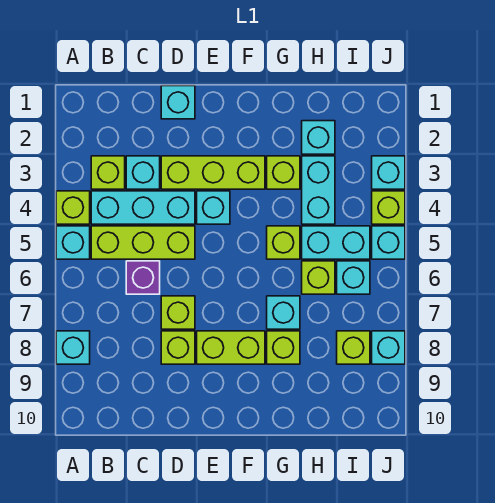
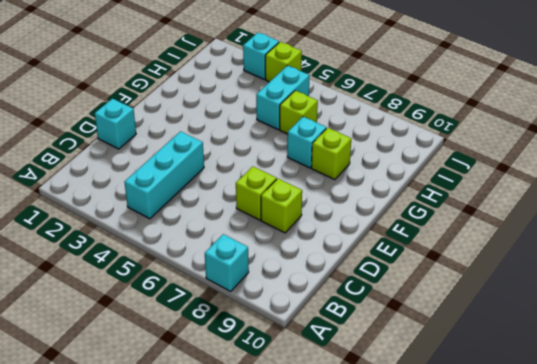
none -> lime 1x1 brick [56,191,90,224]
none -> cyan 1x1 brick [56,226,90,259]
none -> lime 1x1 brick [91,156,125,189]

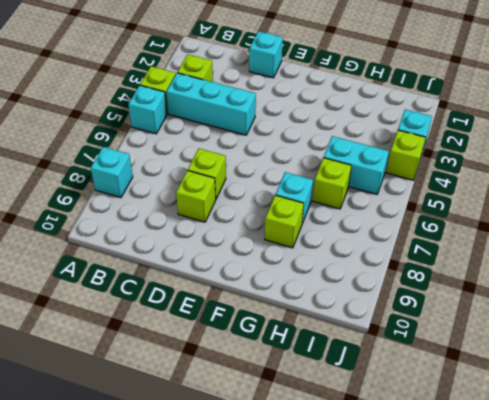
none -> lime 1x3 brick [91,226,195,259]
none -> cyan 1x1 brick [126,156,160,189]
none -> purple 1x1 brick [126,261,160,294]

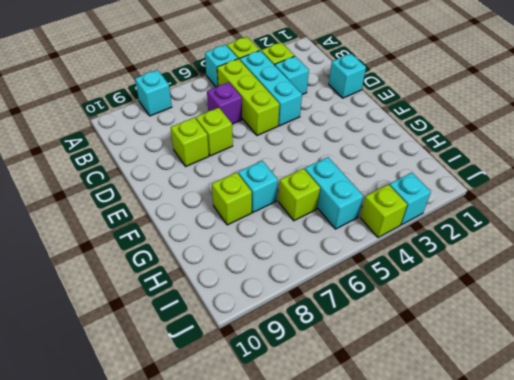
none -> lime 1x3 brick [161,156,265,189]
none -> cyan 1x1 brick [197,191,230,224]
none -> lime 1x2 brick [197,331,265,364]

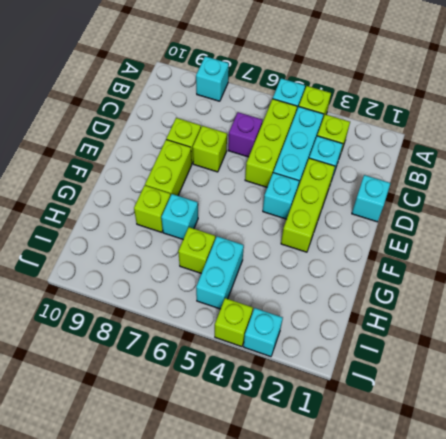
none -> lime 1x1 brick [267,156,300,189]
none -> lime 1x1 brick [267,226,300,259]
none -> cyan 1x1 brick [302,121,335,154]

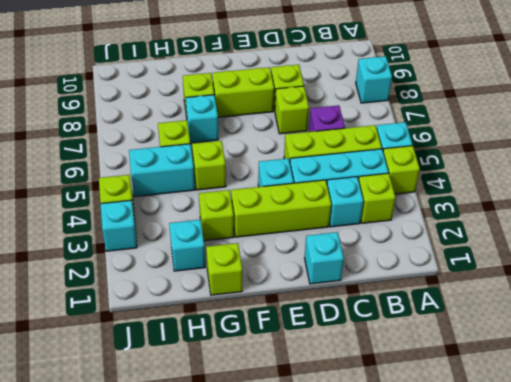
lime 1x1 brick [206,243,242,295] -> lime 1x1 brick moved to [337,331,370,364]
none -> cyan 1x2 brick [302,156,335,224]
none -> cyan 1x1 brick [337,261,370,294]
none -> cyan 1x1 brick [372,226,405,259]

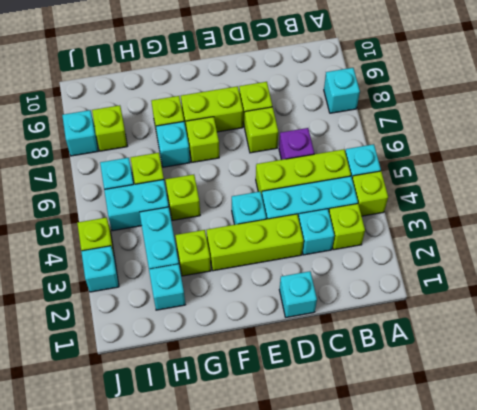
lime 1x1 brick [186,117,219,162] -> none
none -> cyan 1x1 brick [372,226,405,259]

